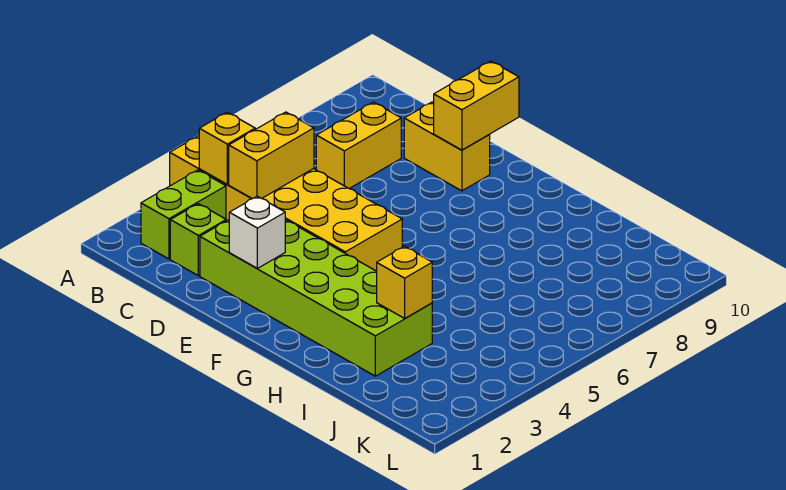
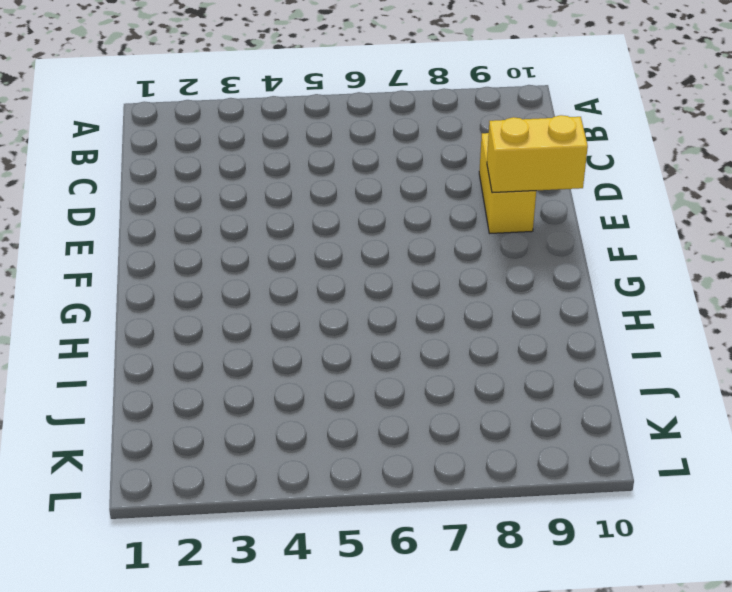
none -> yellow 2x6 brick [170,136,402,271]
none -> lime 1x2 brick [141,170,226,259]

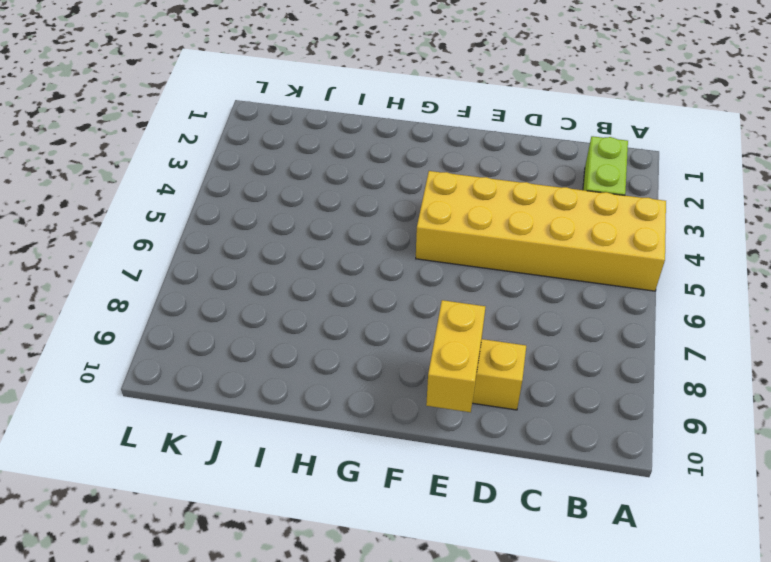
none -> lime 1x1 brick [170,204,226,276]
none -> yellow 1x2 brick [316,102,401,189]

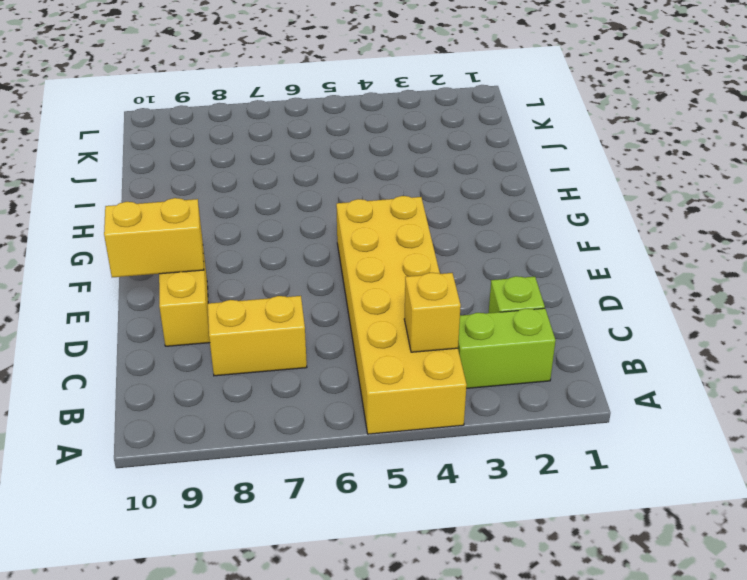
none -> lime 2x6 brick [200,220,432,376]
none -> yellow 1x2 brick [229,112,314,199]

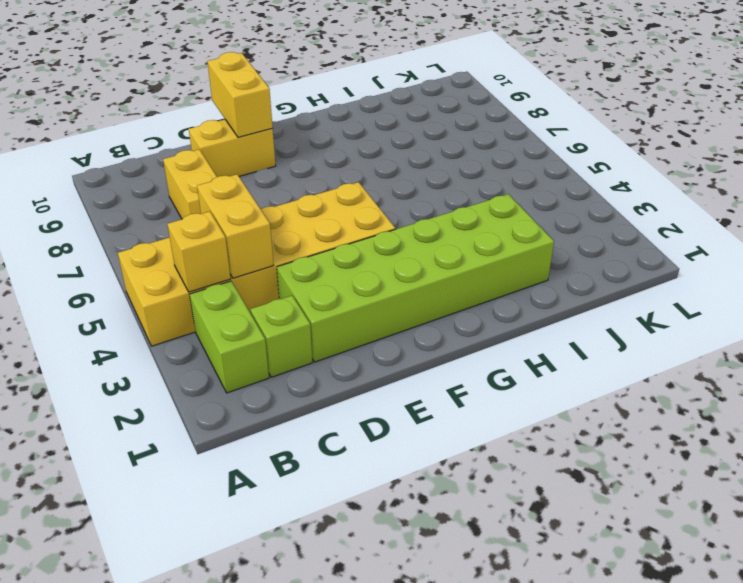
none -> white 1x1 brick [229,196,285,268]
none -> yellow 1x1 brick [377,246,432,318]

